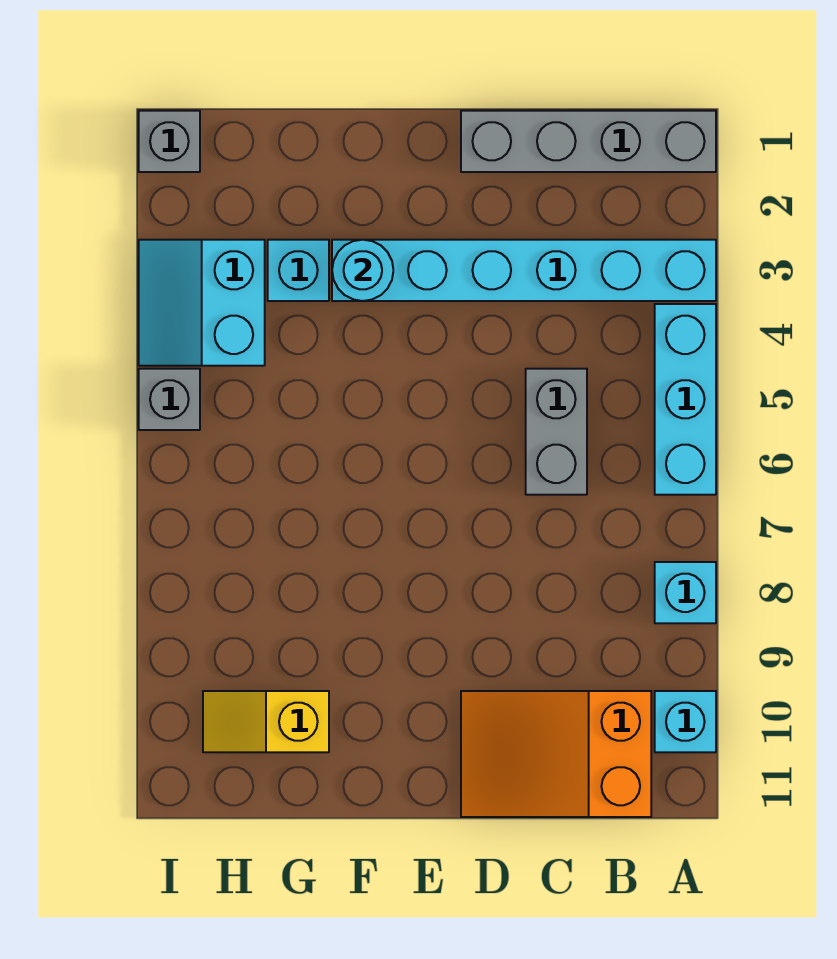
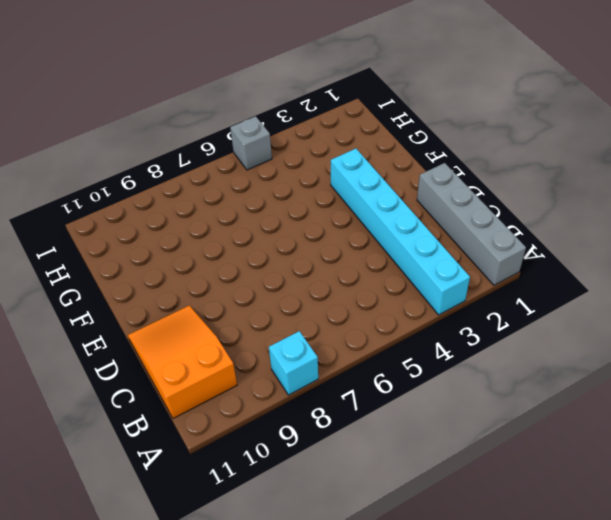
none -> cyan 1x3 brick [655,304,716,495]
none -> cyan 1x1 brick [655,691,716,752]
none -> grey 1x2 brick [526,369,587,495]

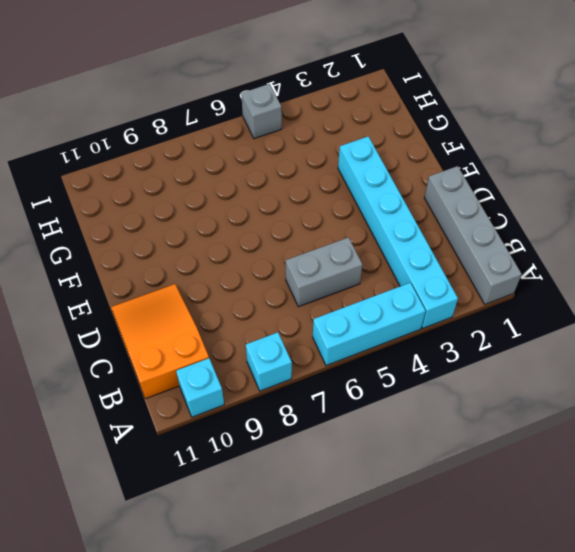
none -> cyan 1x1 brick [268,240,329,301]
none -> yellow 1x2 slope [203,691,329,752]
none -> cyan 2x2 slope [139,240,265,366]

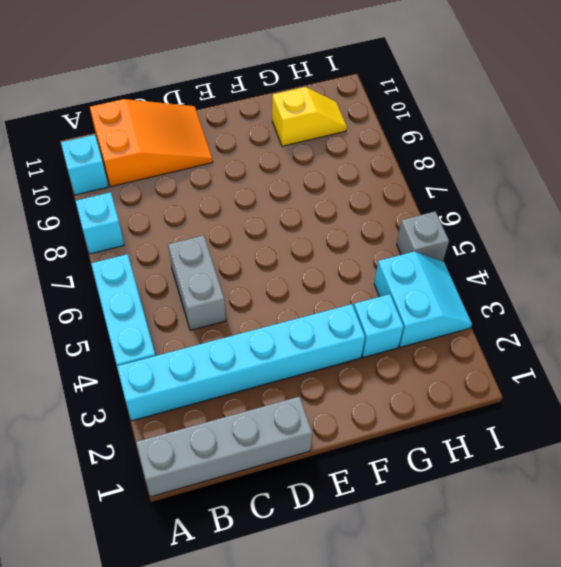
none -> grey 1x1 brick [139,111,200,172]
none -> cyan 1x1 round brick [332,240,393,301]

